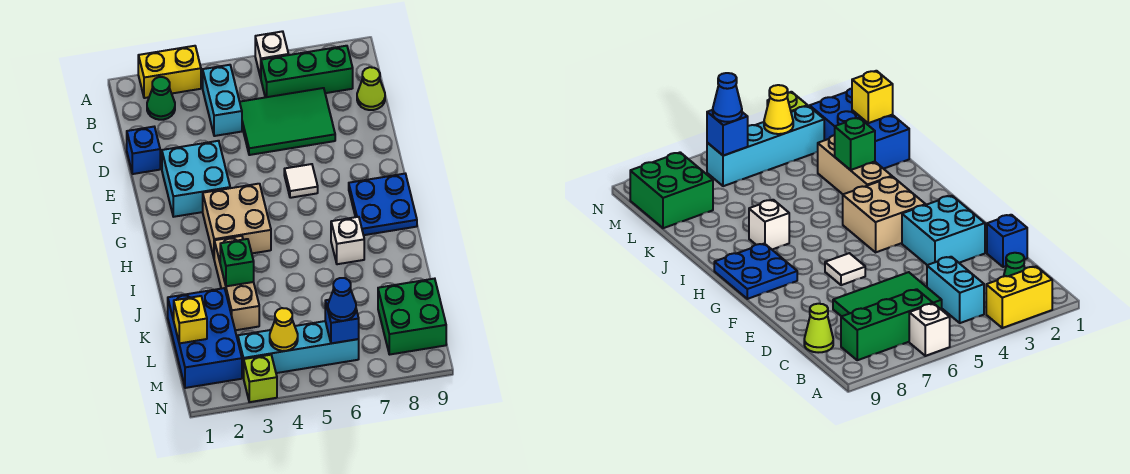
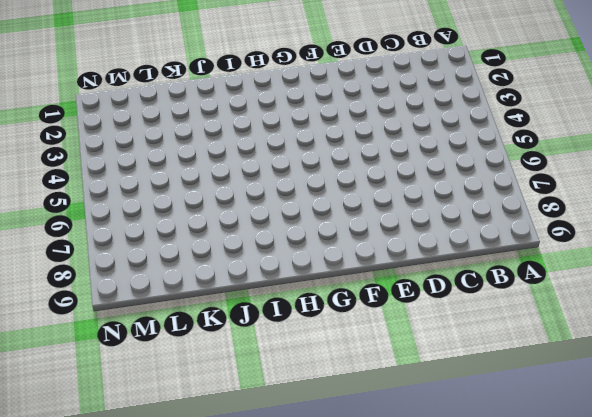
none -> yellow 1x2 brick [138,46,201,98]
none -> white 1x1 brick [255,31,289,78]
none -> green 1x1 cone [147,77,175,120]

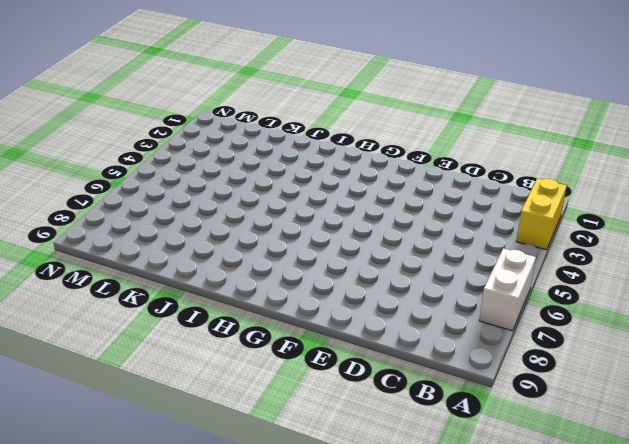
white 1x2 brick [479,249,536,331] -> white 1x1 brick [255,31,289,78]
none -> green 1x1 cone [147,77,175,120]
none -> cyan 1x2 brick [203,65,242,136]
none -> green 1x3 brick [261,46,353,97]

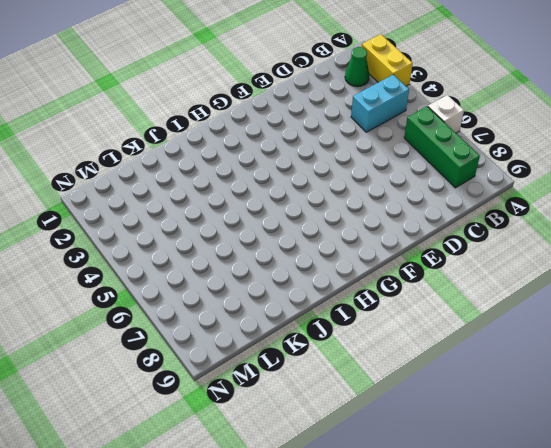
none -> green 2x3 tile [240,88,335,155]
none -> lime 1x1 cone [357,67,385,110]
none -> blue 1x1 brick [127,127,160,174]

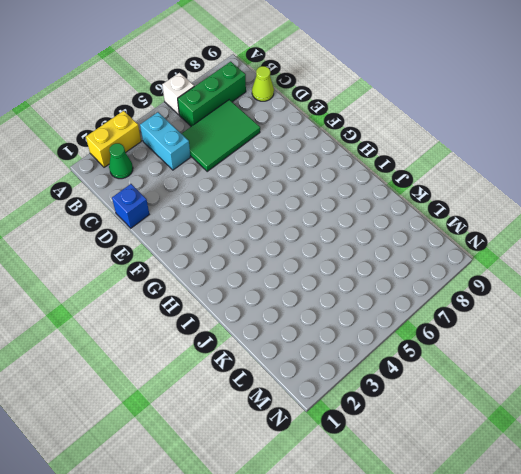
none -> cyan 2x2 brick [162,141,230,217]
none -> white 1x1 tile [284,164,318,198]
none -> tan 2x2 brick [203,184,271,257]

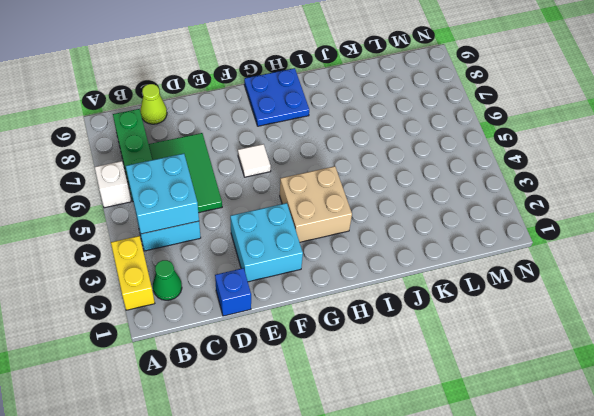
cyan 2x2 brick [126,154,199,234] -> none
none -> tan 1x3 brick [214,236,259,330]
none -> white 1x1 brick [331,217,364,264]
none -> blue 2x3 brick [168,288,242,388]

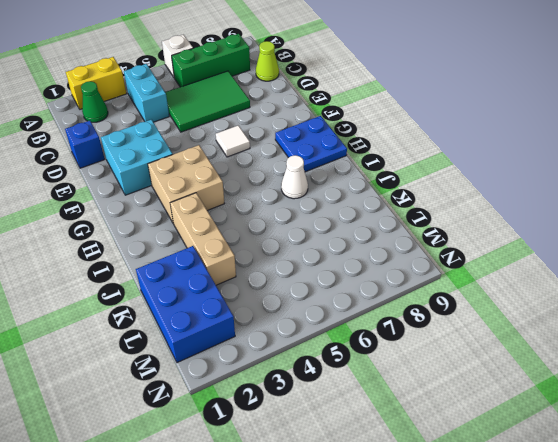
white 1x1 cone [281,155,308,199] -> white 1x1 brick [331,217,364,264]
none -> green 2x2 brick [378,279,446,355]
none -> cyan 1x4 brick [238,321,359,378]
none -> lime 1x1 brick [244,355,277,402]

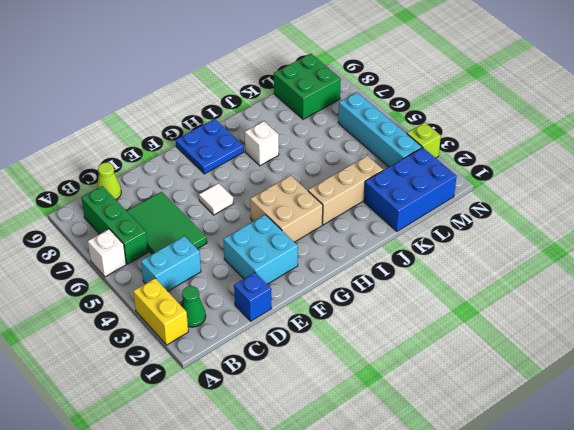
none -> green 1x1 brick [220,239,254,286]
none -> yellow 1x1 brick [174,296,207,343]
none -> yellow 1x1 cone [270,308,298,351]

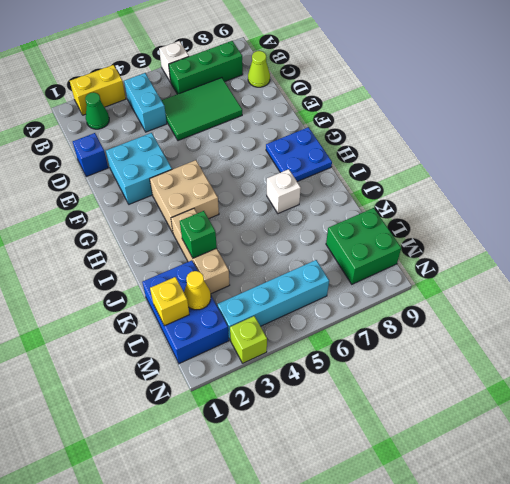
yellow 1x1 cone [184,271,211,310] -> yellow 1x1 cone moved to [270,308,298,351]
none -> white 1x1 tile [284,164,318,198]
none -> blue 1x1 brick [325,300,359,343]
none -> blue 1x1 cone [328,278,356,321]

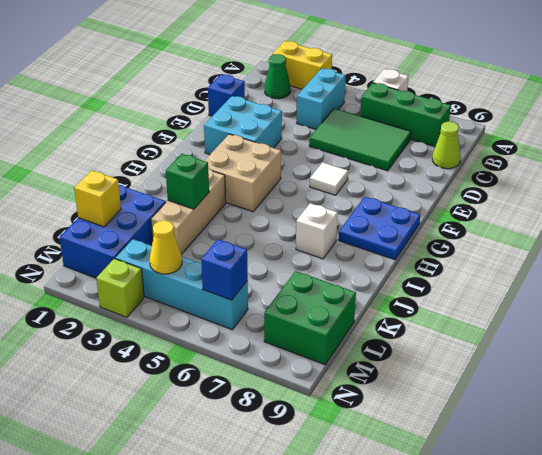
none -> blue 1x1 cone [328,278,356,321]

